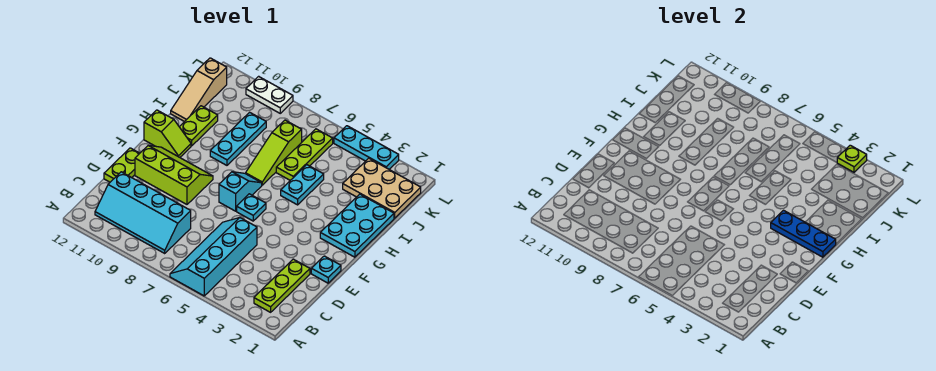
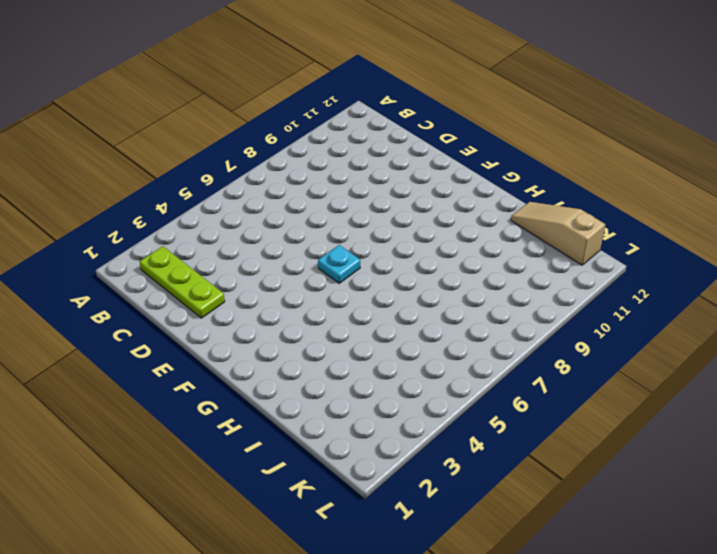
none -> cyan 2x4 slope [170,218,257,296]
none -> cyan 2x4 slope [95,172,191,253]
none -> lime 1x2 plate [104,148,140,182]

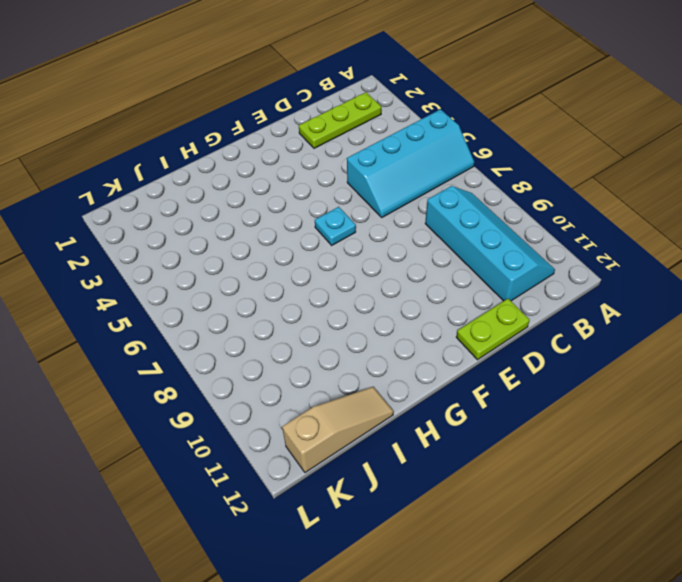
none -> cyan 1x1 plate [311,256,341,283]
none -> lime 2x3 slope [135,146,213,204]
none -> cyan 1x2 slope [219,172,262,211]

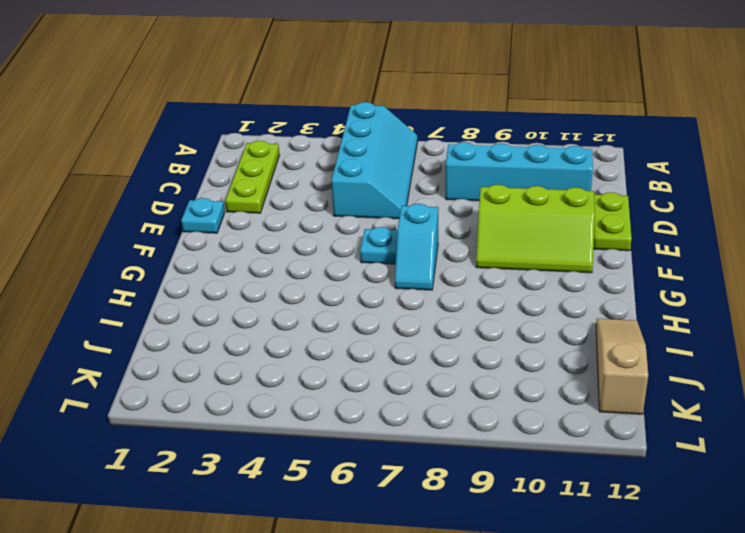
none -> cyan 2x3 plate [320,194,394,257]
none -> lime 1x2 slope [144,110,191,157]
none -> cyan 1x2 plate [281,165,324,205]

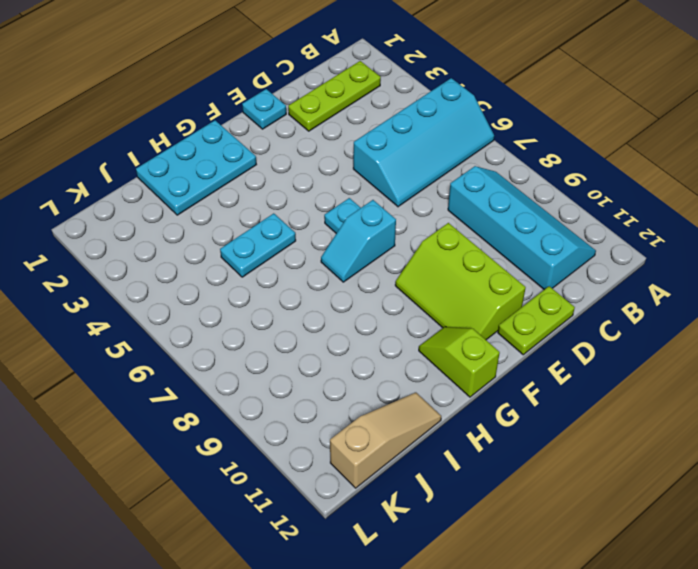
none -> lime 1x3 slope [246,120,302,185]
none -> cyan 1x3 plate [210,112,266,165]
none -> lime 1x2 plate [180,106,218,146]

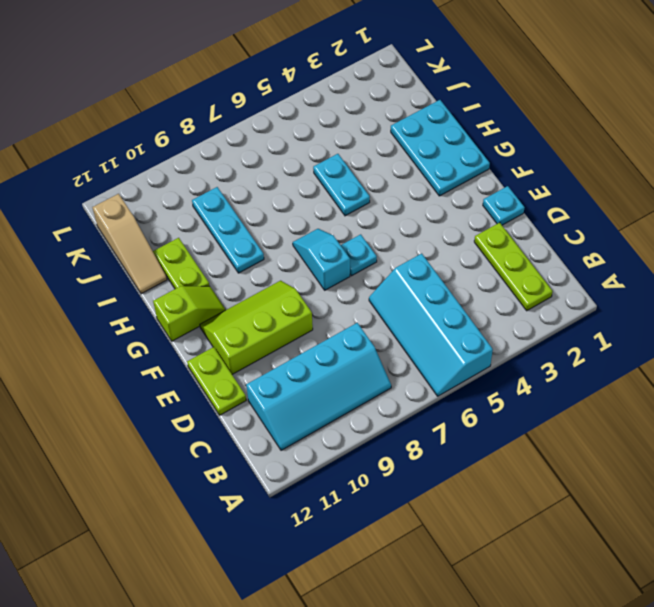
none -> lime 1x3 slope [246,120,302,185]
none -> lime 1x3 plate [276,129,333,180]
none -> tan 2x3 plate [343,158,421,218]

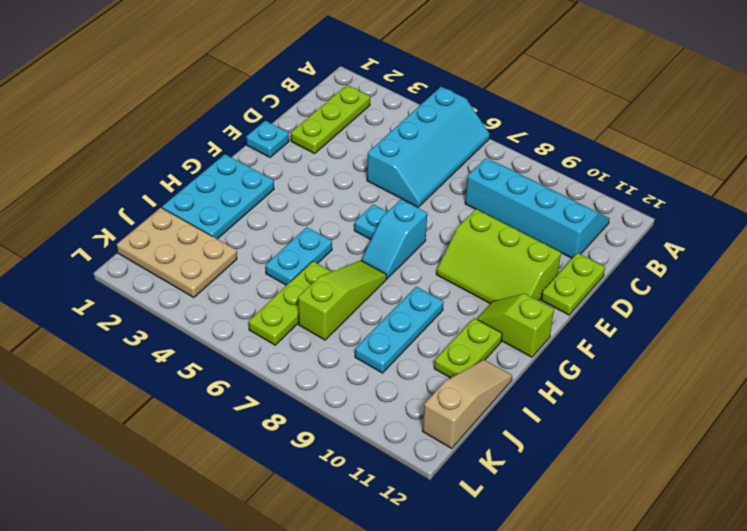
none -> cyan 1x3 plate [334,126,399,169]
none -> white 1x2 plate [246,76,293,113]
none -> blue 1x3 plate [771,210,836,257]

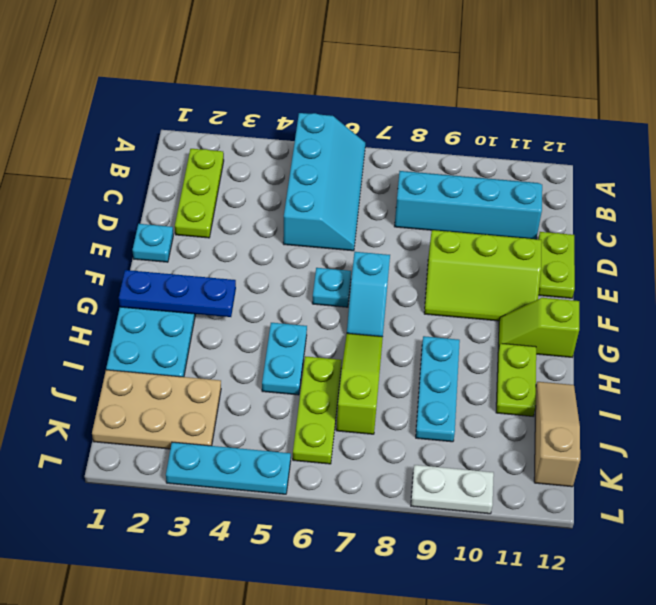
none -> lime 1x1 plate [837,145,867,172]

